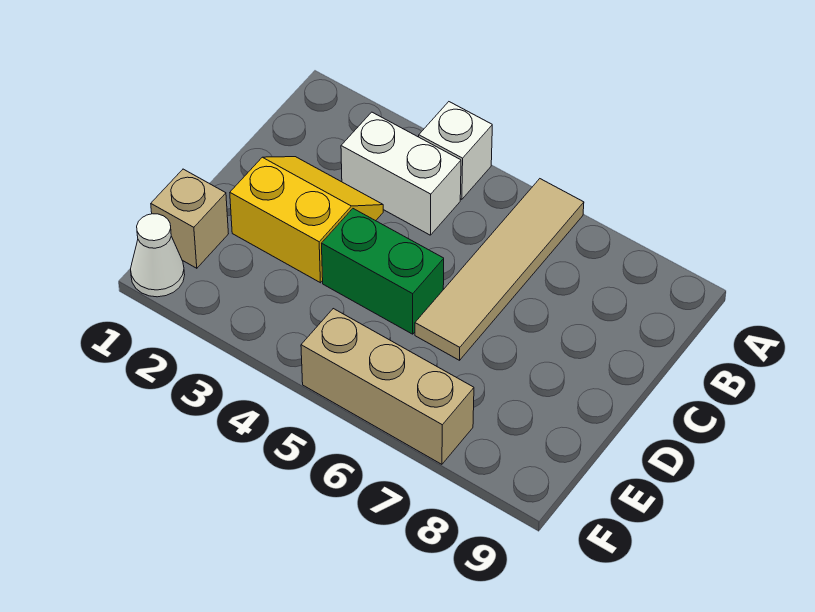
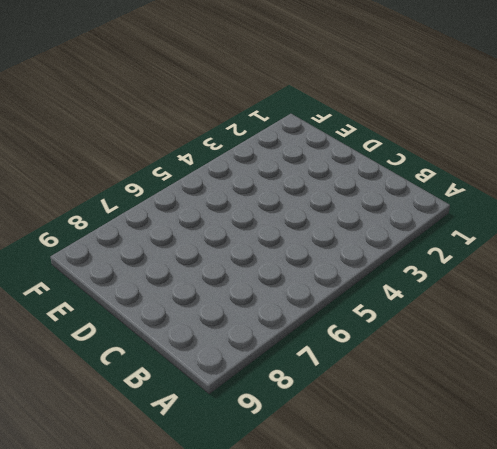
none -> white 1x1 brick [419,102,492,199]
none -> tan 1x4 tile [415,179,584,360]

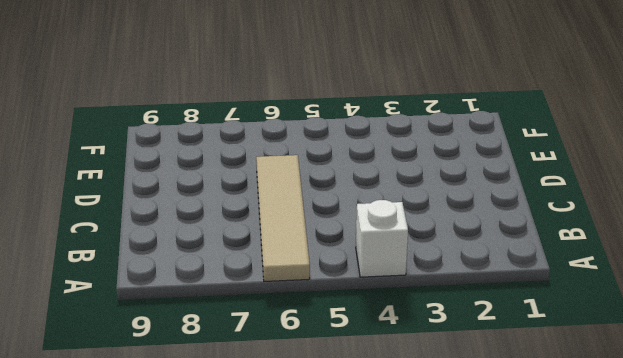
none -> white 1x2 brick [341,112,461,235]
none -> yellow 2x2 slope [230,157,383,283]

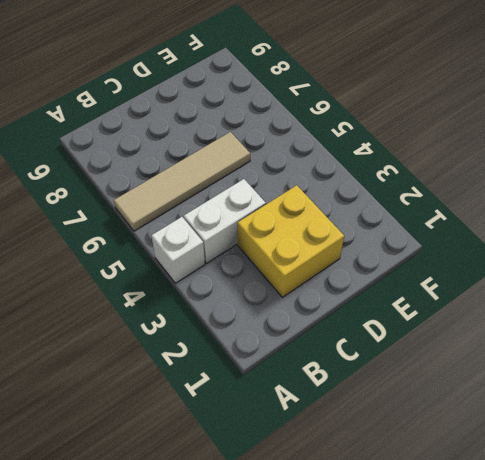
white 1x2 brick [184,179,266,264] -> white 1x2 brick turned to [341,112,461,235]
yellow 2x2 brick [238,185,344,297] -> yellow 2x2 slope [230,157,383,283]
none -> green 1x2 brick [322,209,444,334]
none -> tan 1x1 brick [151,169,228,268]

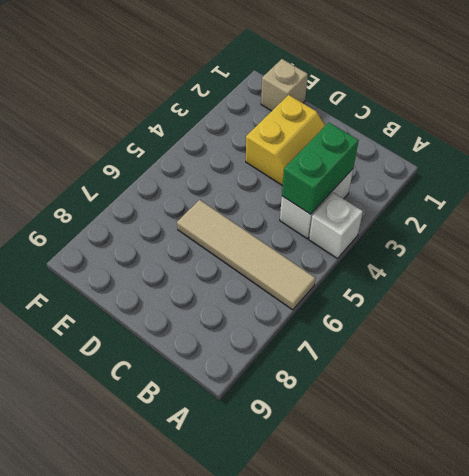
green 1x2 brick [282,123,359,214] -> green 1x2 brick moved to [322,209,444,334]
none -> white 1x1 cone [131,214,185,297]
none -> tan 1x3 brick [301,309,474,464]

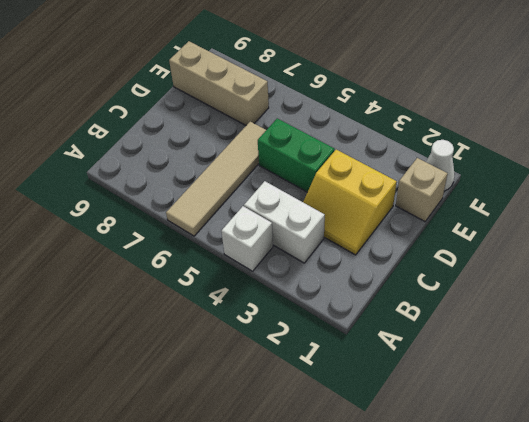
tan 1x3 brick [169,41,269,125] -> tan 1x3 brick moved to [301,309,474,464]

